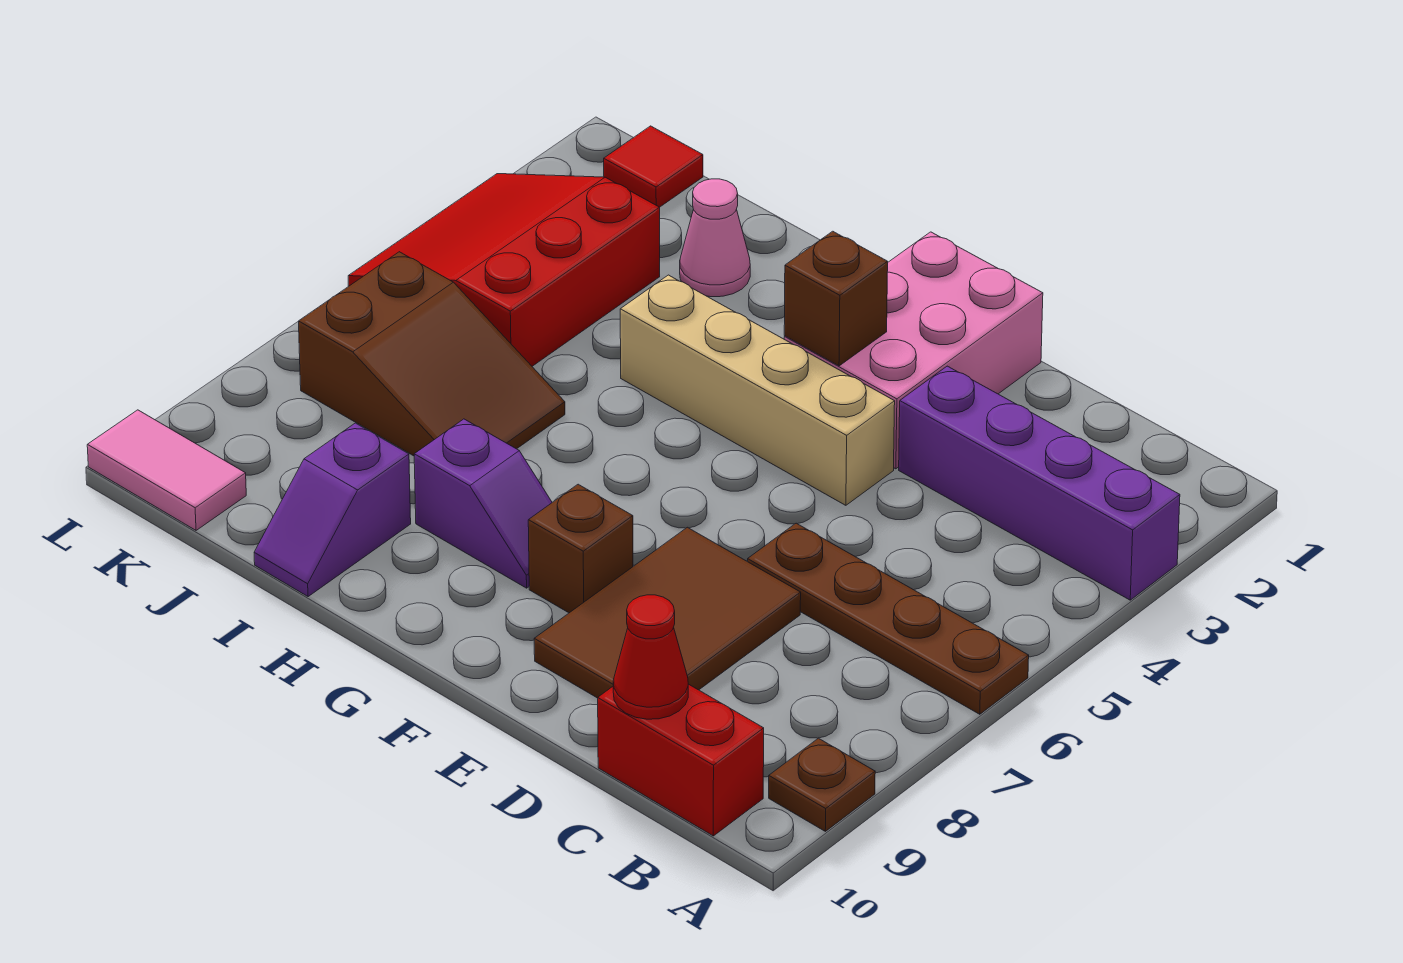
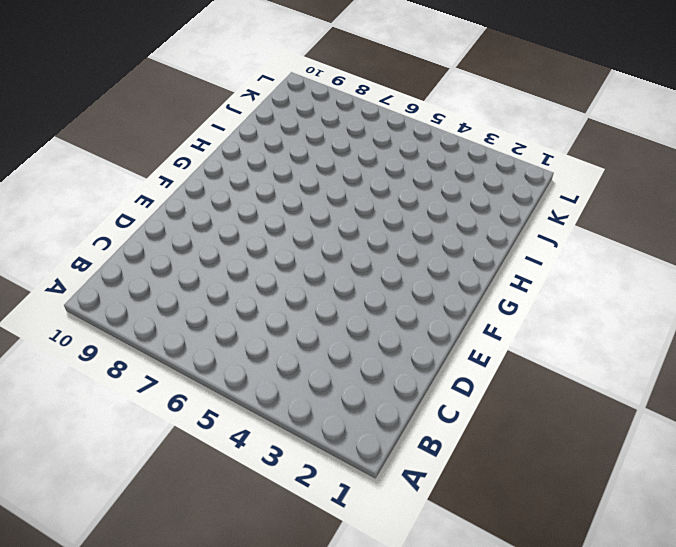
none -> purple 1x4 brick [899,366,1180,600]
none -> brown 1x4 plate [748,523,1029,714]
none -> brown 1x1 plate [769,738,875,831]

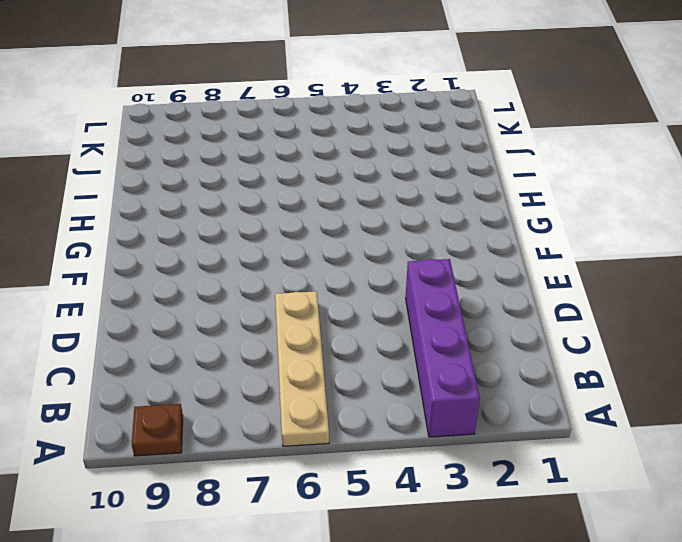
tan 1x4 plate [275,291,329,446] -> brown 1x4 plate [748,523,1029,714]
none -> red 1x2 brick [598,684,764,836]
none -> brown 2x3 tile [534,527,801,698]
none -> pink 2x3 brick [784,232,1043,469]

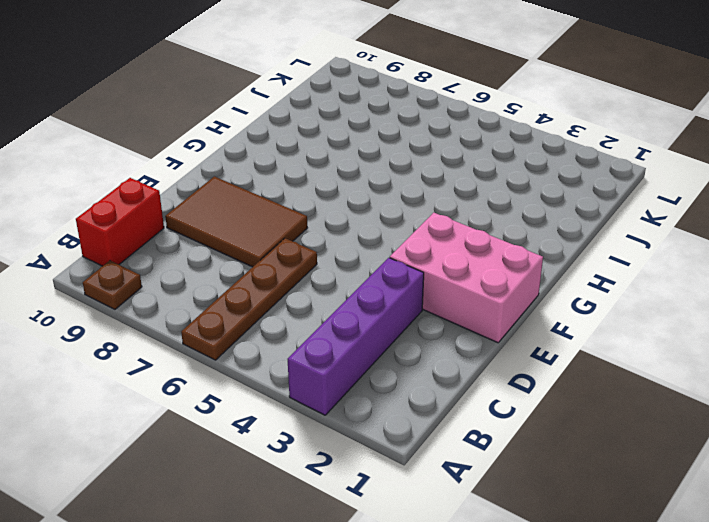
none -> tan 1x4 brick [620,275,895,505]
none -> brown 1x1 brick [528,484,633,613]
none -> purple 1x2 slope [414,419,552,588]

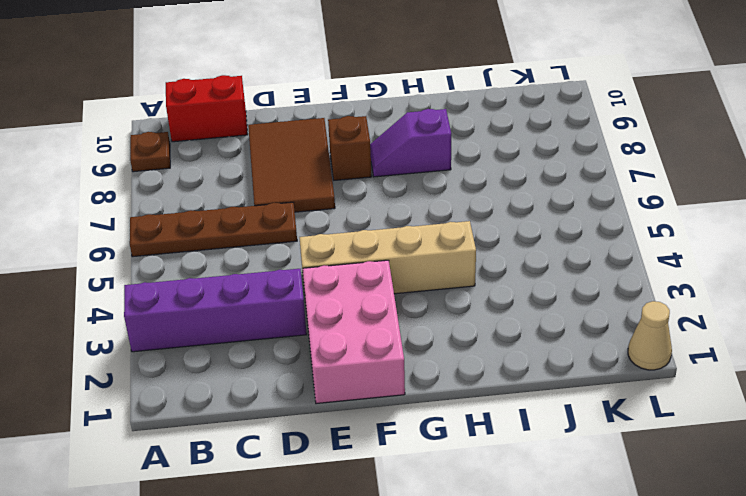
tan 1x1 cone [628,301,672,370] -> none
none -> pink 1x1 cone [680,179,750,297]
none -> brown 2x3 slope [298,252,565,456]
none -> purple 1x2 slope [254,423,411,597]

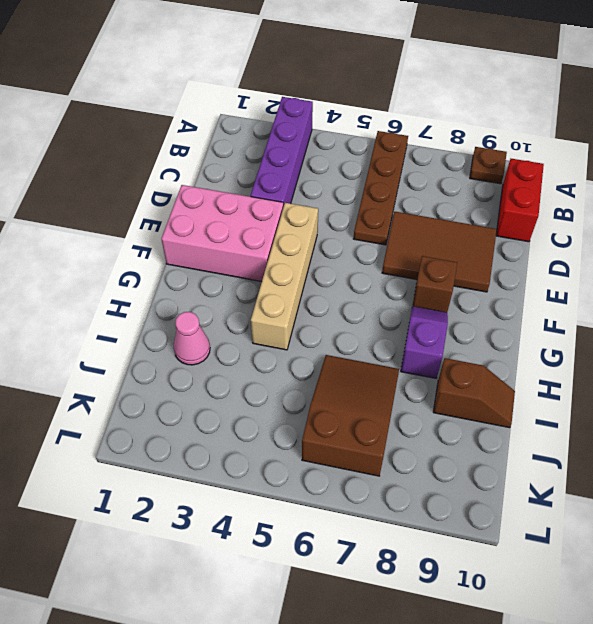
brown 1x2 slope [433,358,515,428] -> purple 1x2 slope [254,423,411,597]
none -> red 3x3 slope [348,174,660,366]
none -> red 1x1 tile [604,126,703,207]
none -> pink 1x2 tile [87,410,246,530]

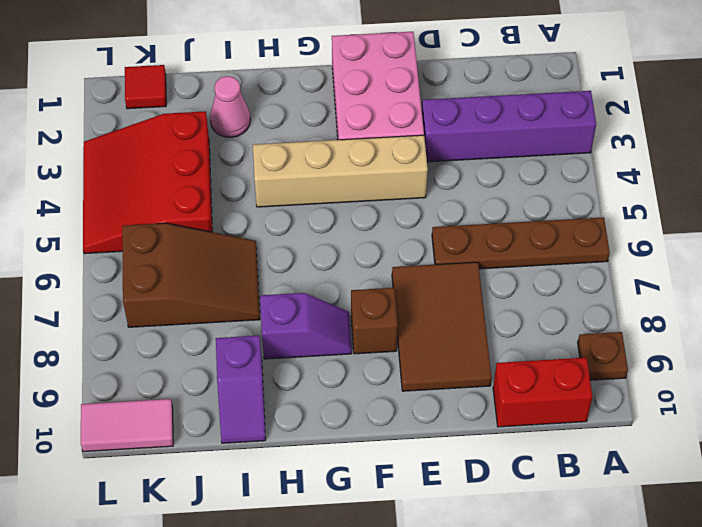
none -> red 1x1 cone [613,595,688,719]
none -> brown 1x1 brick [784,231,888,366]

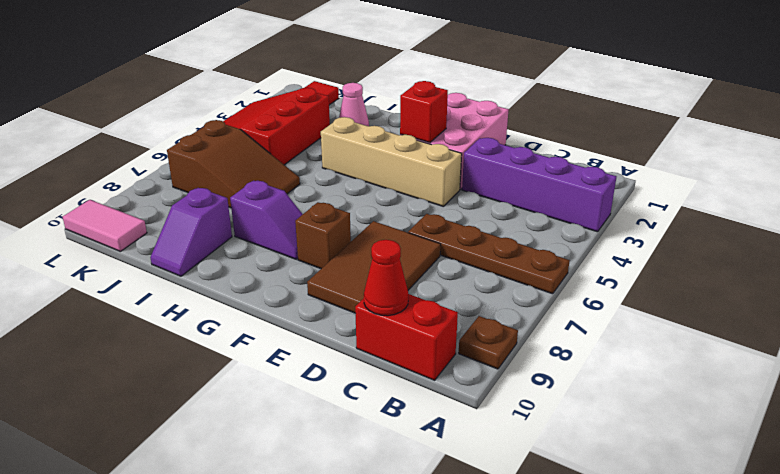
red 1x1 brick [400,81,448,143] -> brown 1x1 brick [784,231,888,366]

